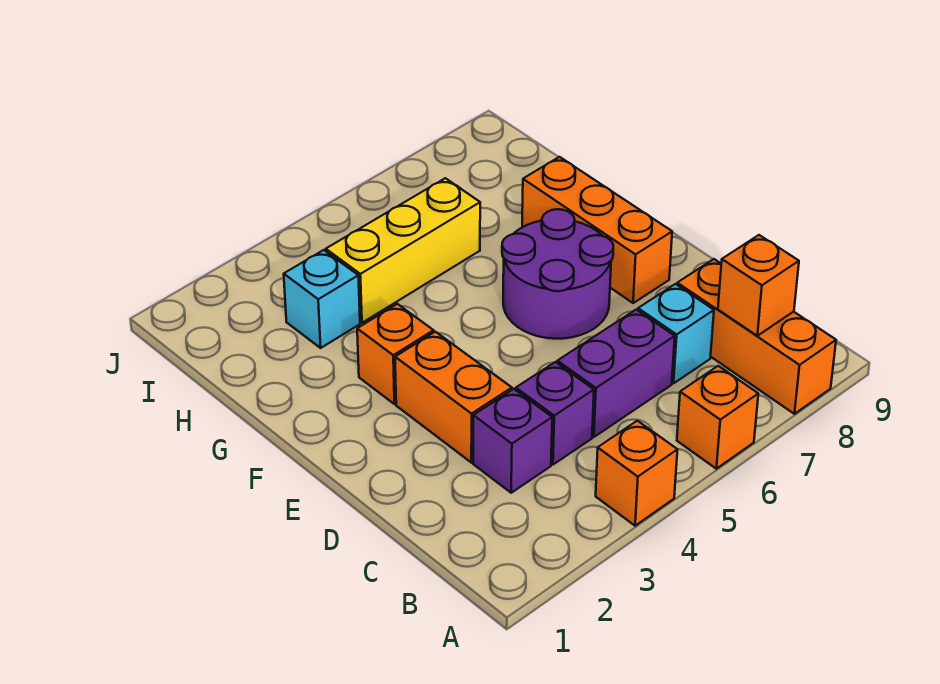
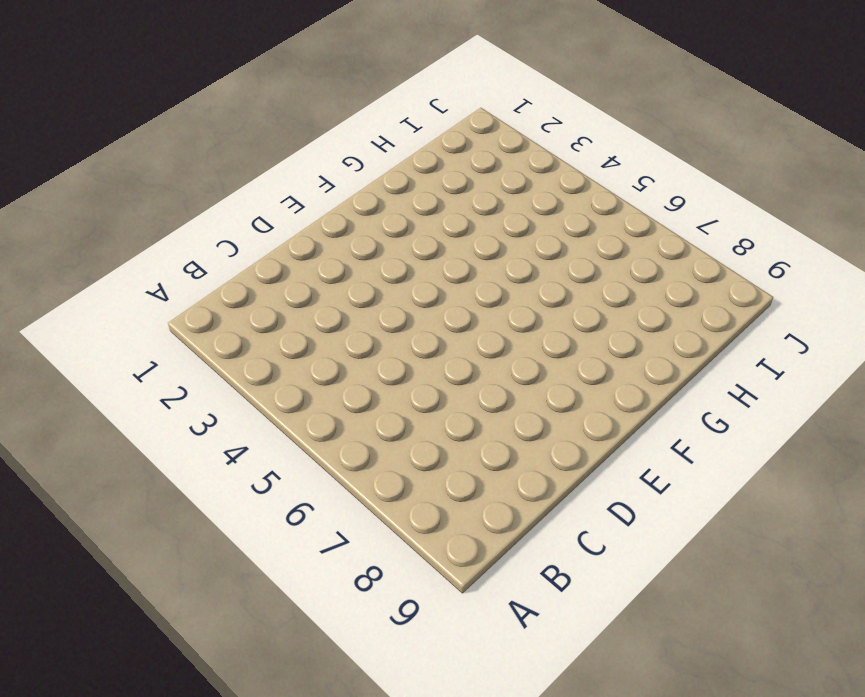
none -> orange 1x1 brick [596,421,678,526]
none -> orange 1x1 brick [677,366,758,469]
none -> orange 1x3 brick [677,259,836,414]

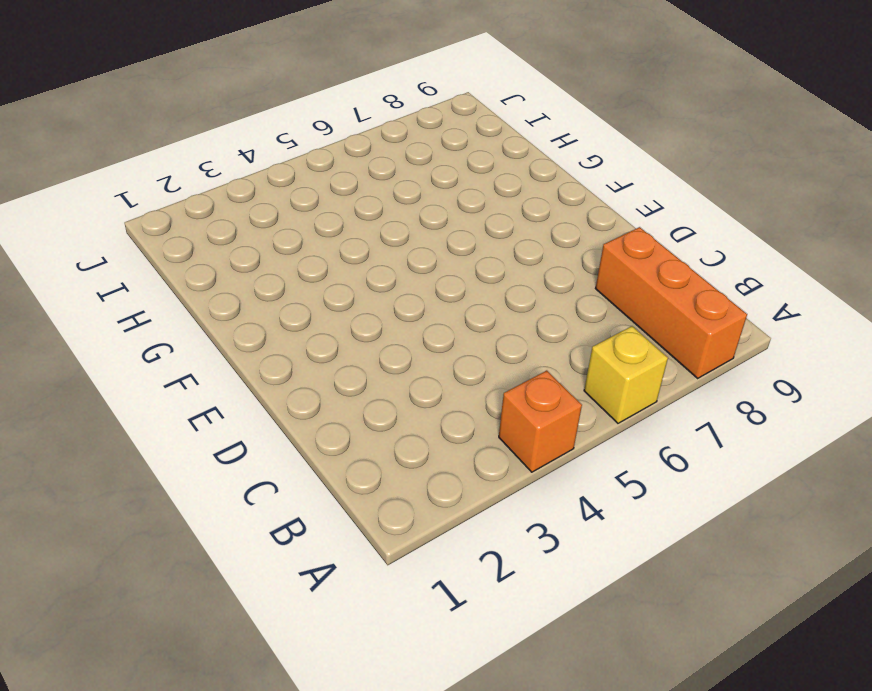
yellow 1x1 brick [584,326,668,423] -> orange 1x1 brick [677,366,758,469]
none -> purple 1x1 brick [473,389,552,493]
none -> purple 1x1 brick [516,362,594,465]
none -> purple 1x2 brick [557,310,675,437]

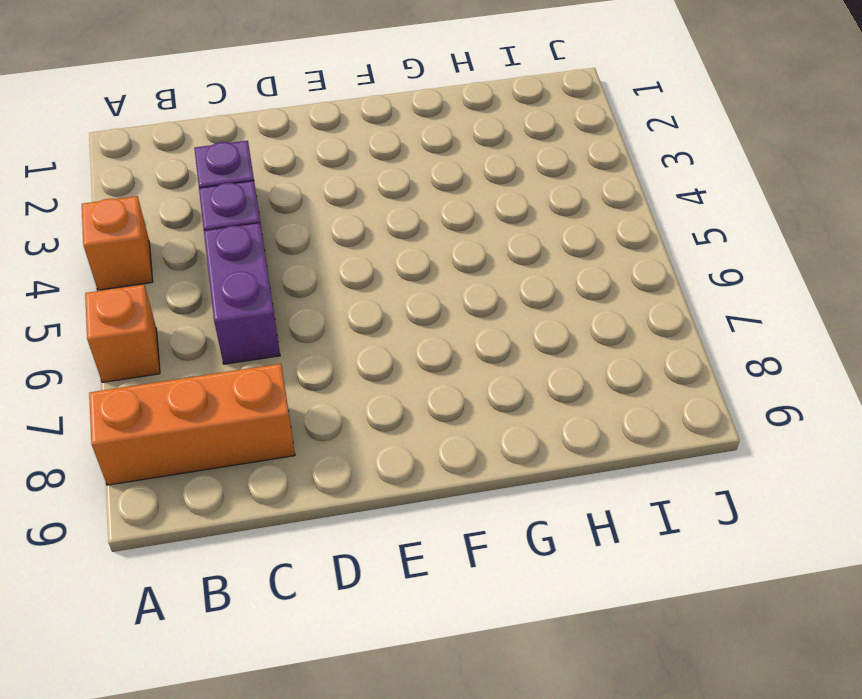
none -> cyan 1x1 brick [638,284,714,383]
none -> orange 1x2 brick [395,332,512,463]
none -> purple 2x2 round brick [502,209,613,339]

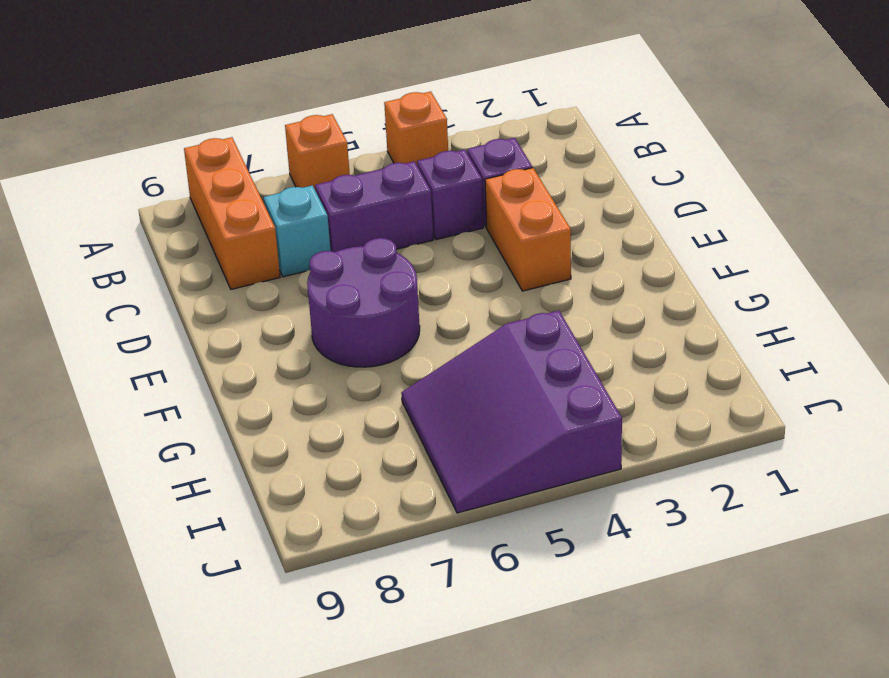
purple 3x3 slope [401,311,622,513] -> yellow 1x3 brick [326,178,480,323]
none -> orange 1x3 brick [522,157,672,303]
none -> orange 1x1 brick [357,304,434,404]
none -> cyan 1x1 brick [284,250,360,348]

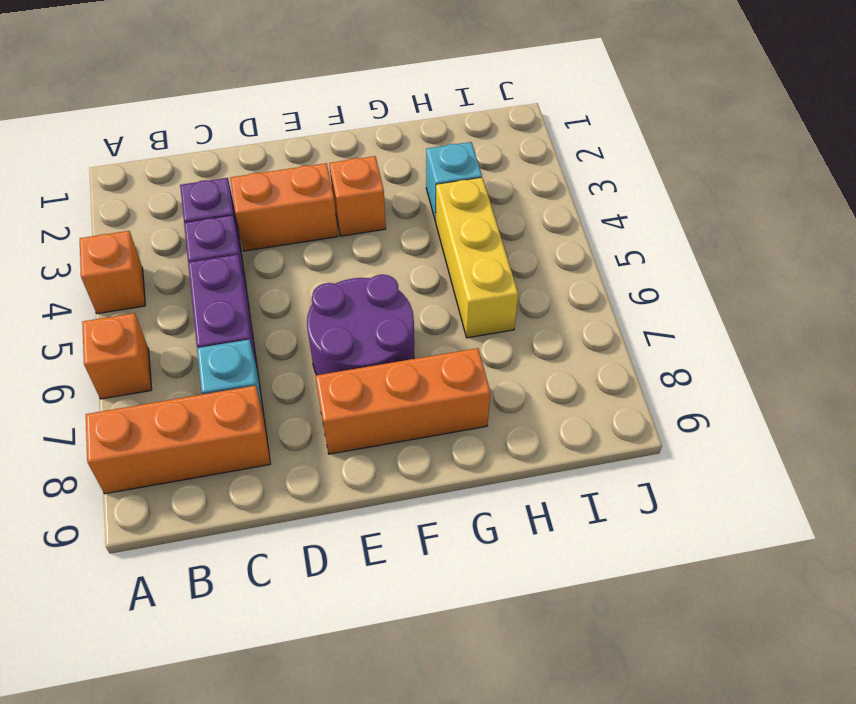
none -> orange 1x1 brick [718,235,799,336]

